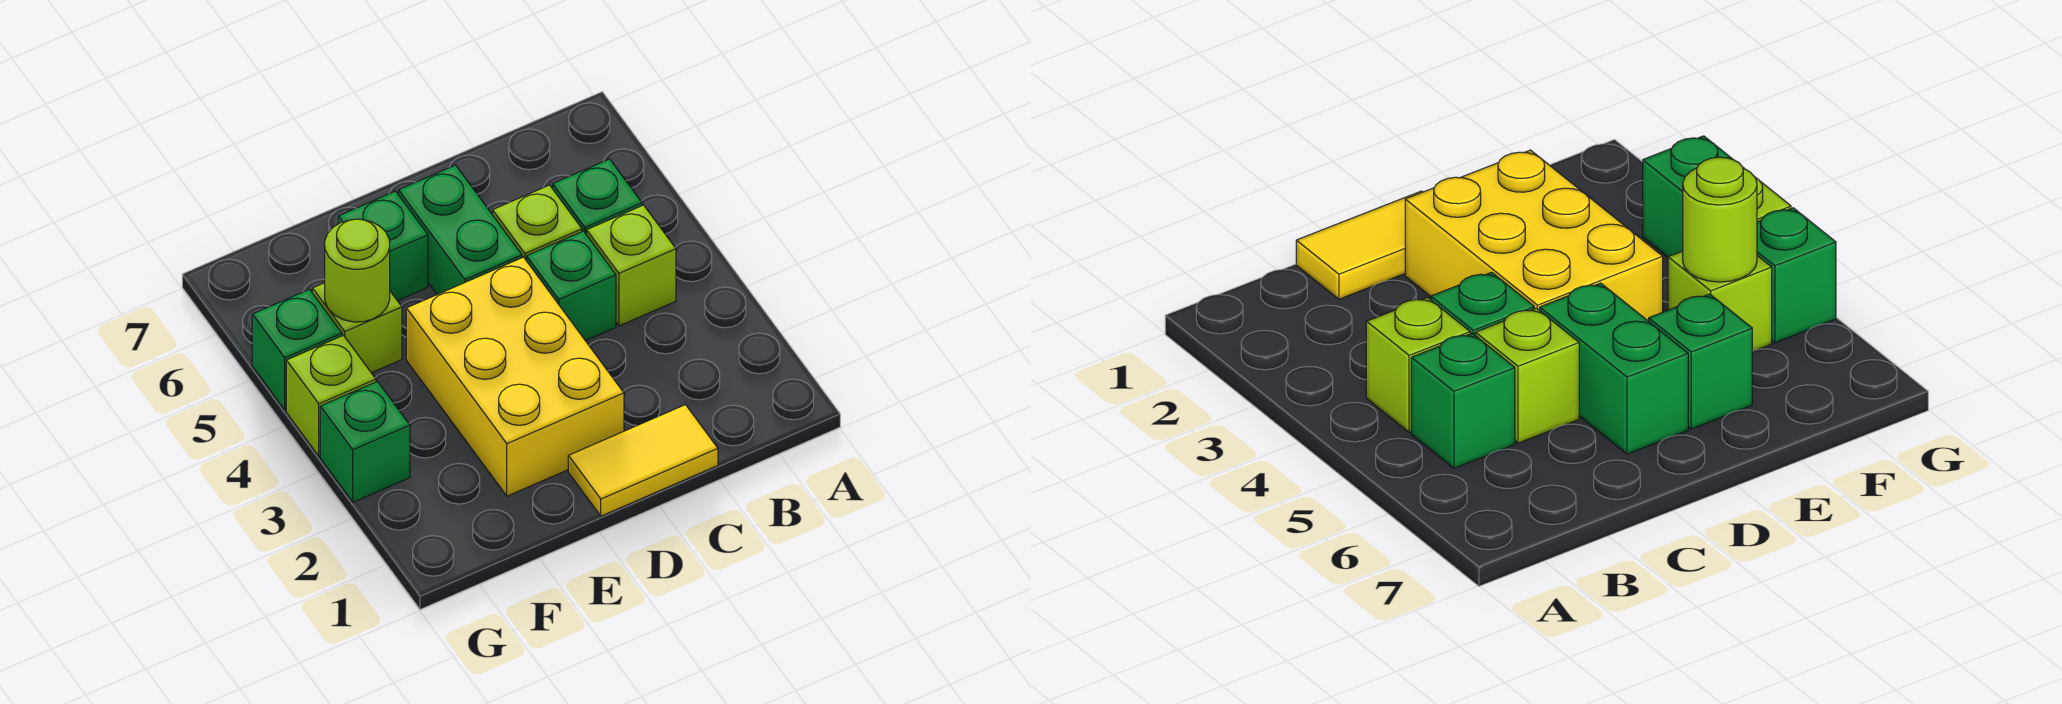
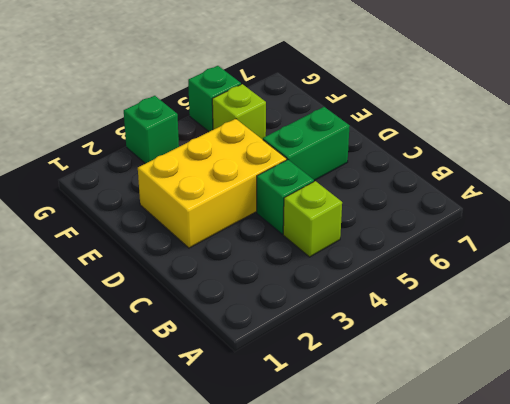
none -> green 1x1 brick [553,159,642,235]
none -> yellow 1x2 tile [568,405,718,516]
none -> lime 1x1 brick [493,185,582,261]

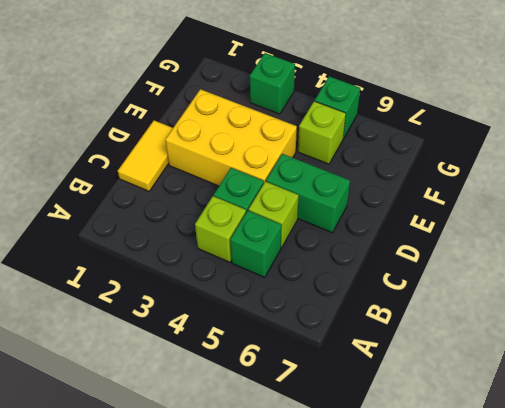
none -> green 1x1 brick [338,191,428,301]
none -> lime 1x1 brick [286,335,376,456]
none -> lime 1x1 round brick [325,219,390,322]

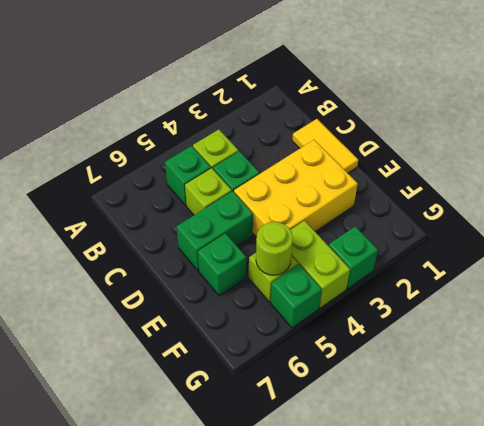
lime 1x2 brick [291,221,350,308] -> lime 1x1 brick [286,335,376,456]

